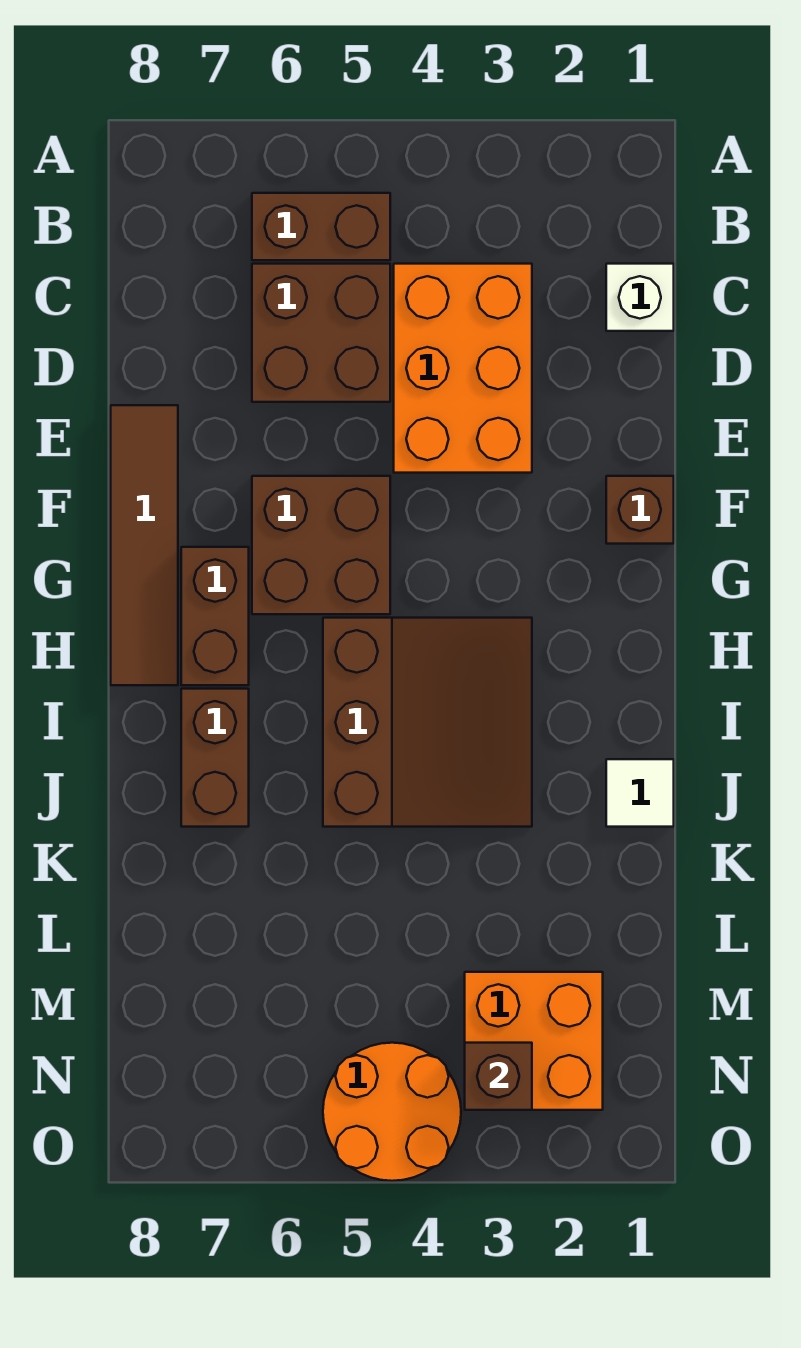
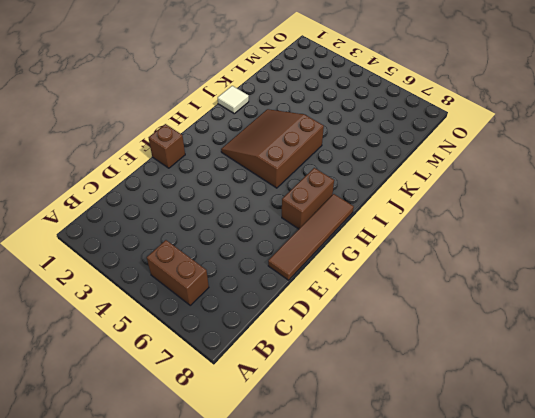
none -> white 1x1 brick [606,264,674,331]
none -> orange 2x3 brick [394,264,532,473]
none -> brown 2x2 brick [252,264,390,402]

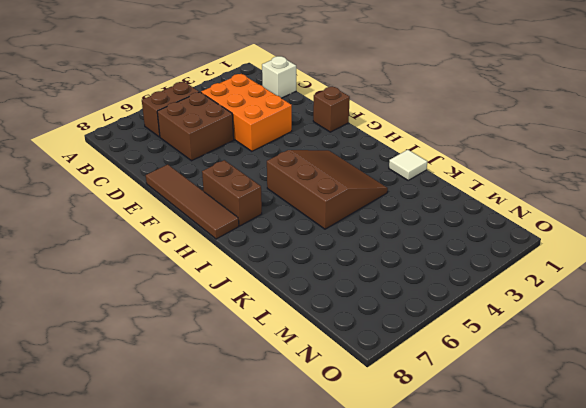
none -> brown 2x2 brick [252,476,390,614]
none -> brown 1x2 brick [181,689,249,827]
none -> orange 2x2 brick [465,972,603,1110]

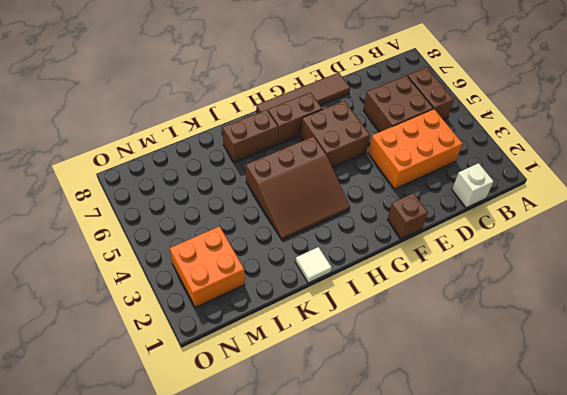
none -> orange 2x2 round brick [323,1043,461,1181]
none -> brown 1x1 brick [465,1043,532,1110]

